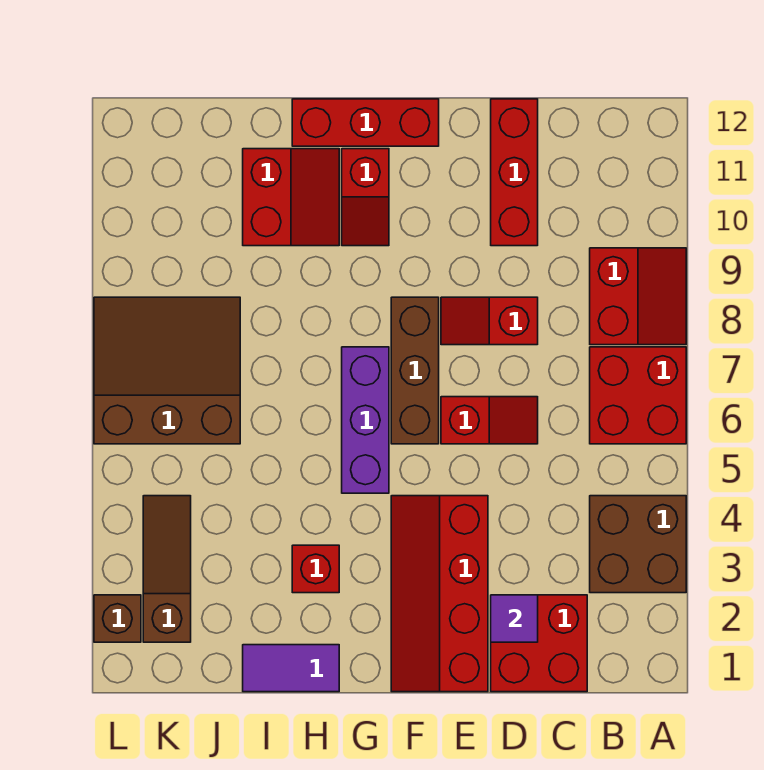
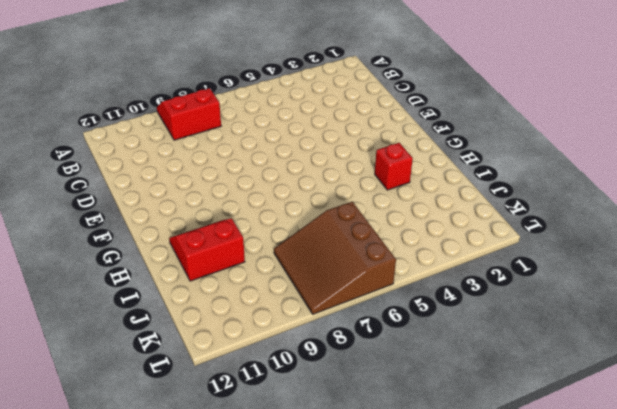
none -> brown 2x2 brick [590,496,686,593]
none -> red 2x2 brick [590,347,686,444]
none -> red 2x2 brick [491,595,587,692]

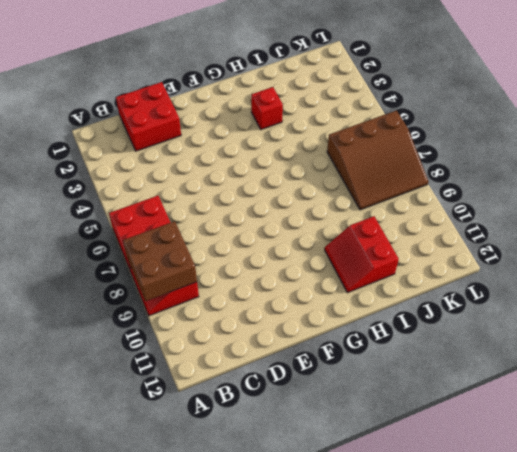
brown 2x2 brick [123,221,197,301] -> brown 2x2 brick moved to [590,496,686,593]
none -> red 1x2 slope [441,397,538,444]
none -> red 1x2 slope [441,297,538,345]
none -> red 1x3 brick [491,99,538,246]

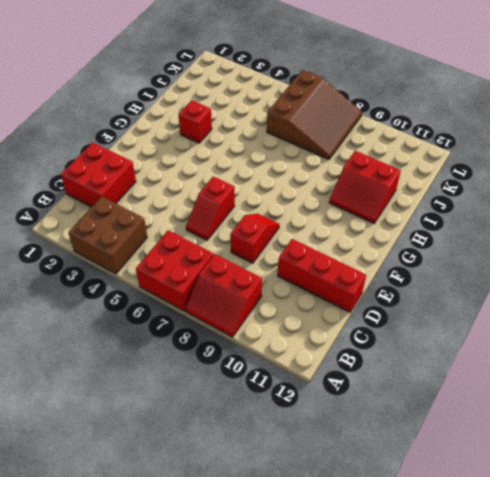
none -> red 2x4 slope [391,496,488,692]
none -> brown 1x3 brick [391,297,439,444]
none -> red 1x3 brick [292,99,439,146]

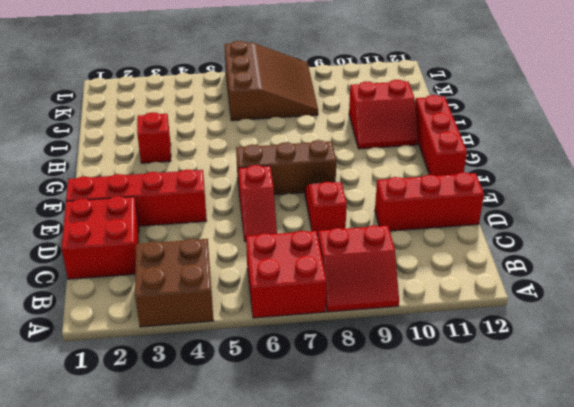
none -> purple 1x3 brick [342,347,389,493]
none -> red 1x2 slope [342,149,389,246]
none -> purple 1x2 tile [243,645,339,692]

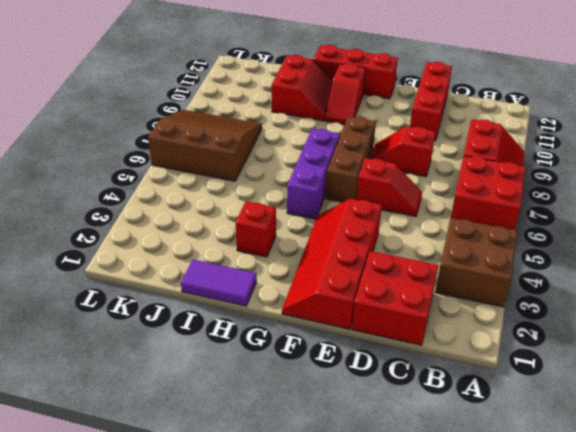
none -> brown 1x3 slope [143,496,191,642]
none -> brown 1x1 brick [94,595,141,642]
none -> purple 1x1 tile [491,595,538,642]

